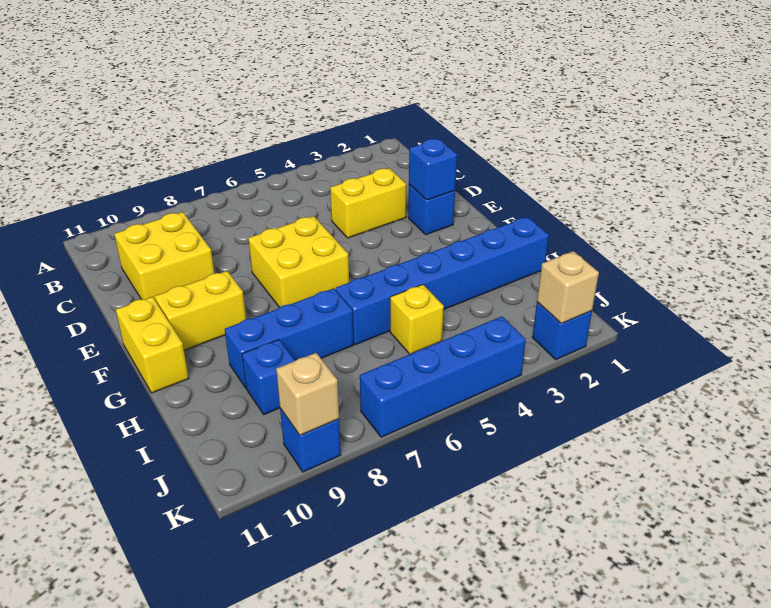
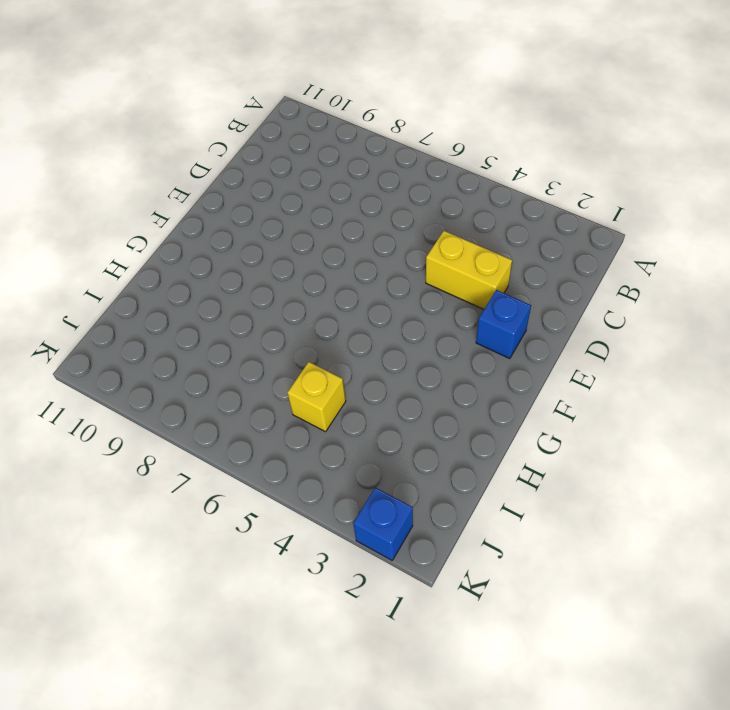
none -> yellow 2x2 brick [114,212,214,299]
none -> yellow 2x2 brick [248,216,349,308]
none -> yellow 1x2 brick [155,271,246,350]

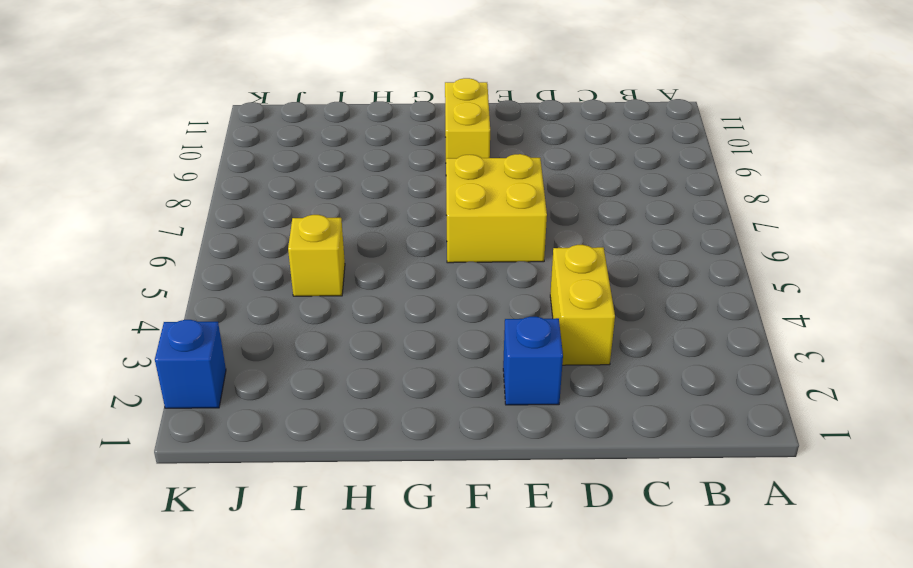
none -> yellow 2x2 brick [114,212,214,299]
none -> yellow 1x2 brick [116,297,189,393]
none -> blue 1x6 brick [335,217,549,345]

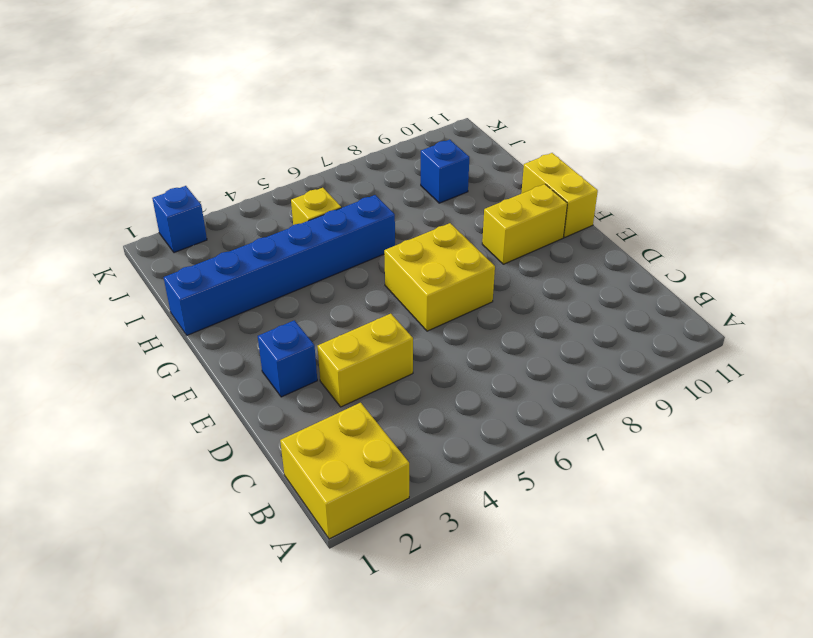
yellow 2x2 brick [280,403,409,539] -> yellow 2x2 brick moved to [114,212,214,299]
none -> blue 1x3 brick [225,288,353,388]
none -> blue 1x4 brick [360,316,526,437]
none -> blue 1x1 brick [280,408,341,472]

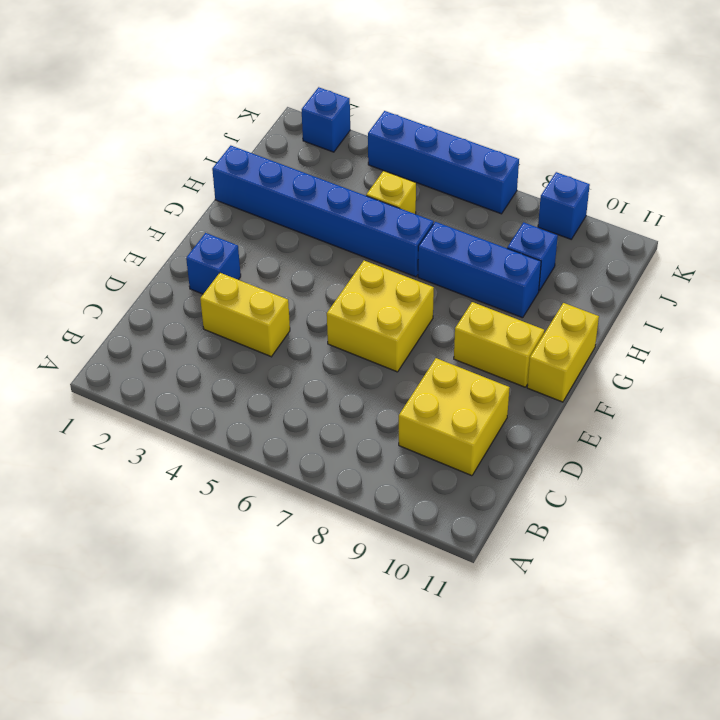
none -> blue 1x1 brick [409,139,457,200]
none -> tan 1x1 brick [537,251,599,324]
none -> tan 1x1 brick [276,353,339,435]

